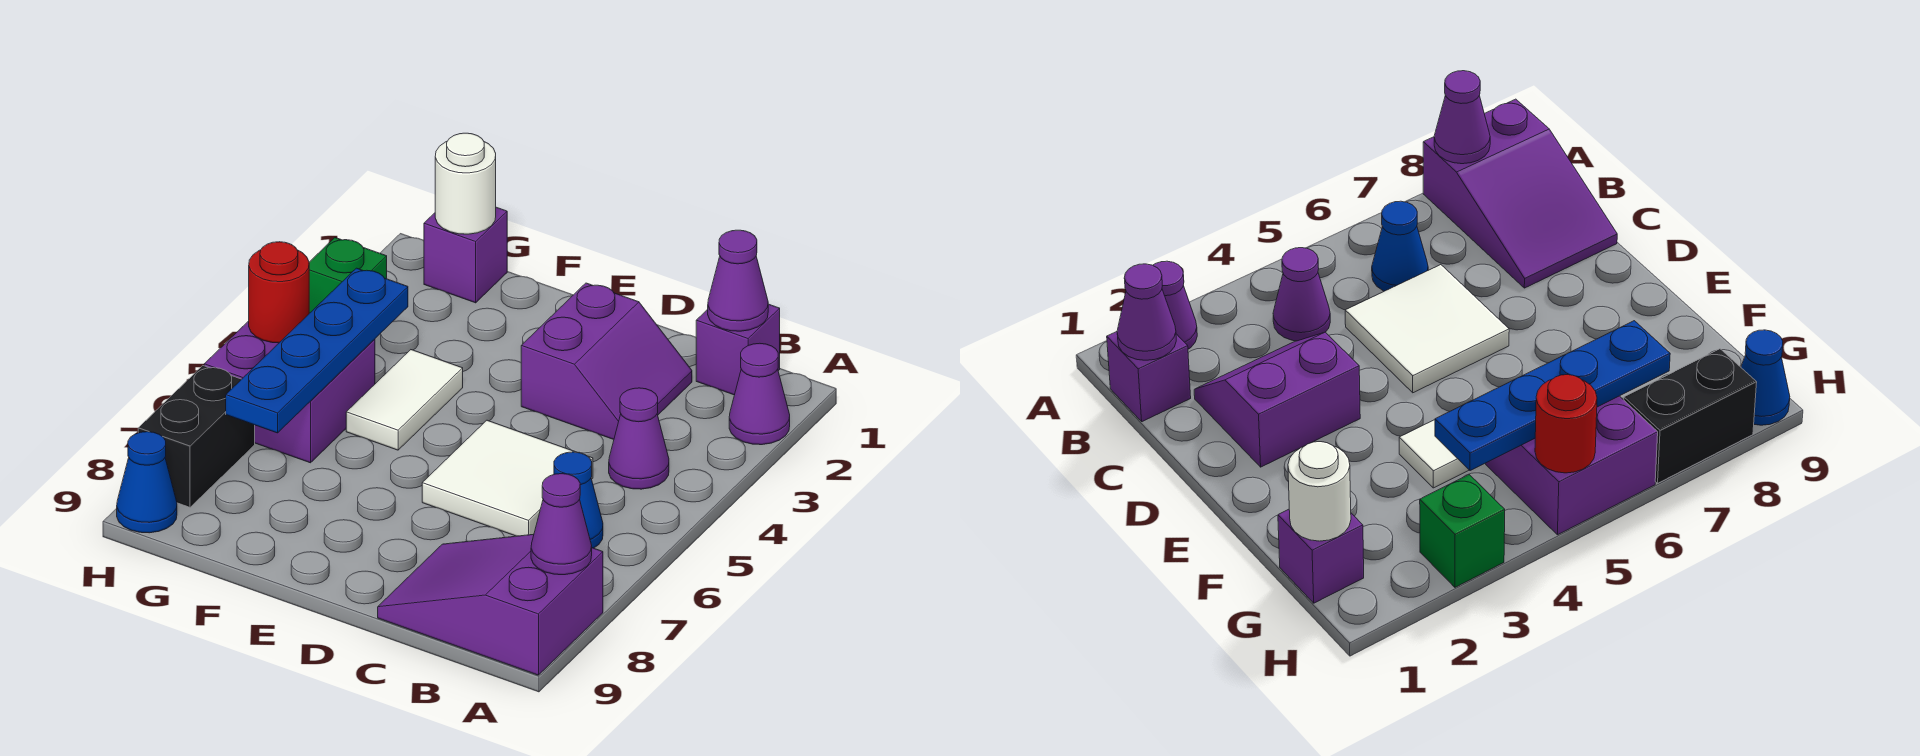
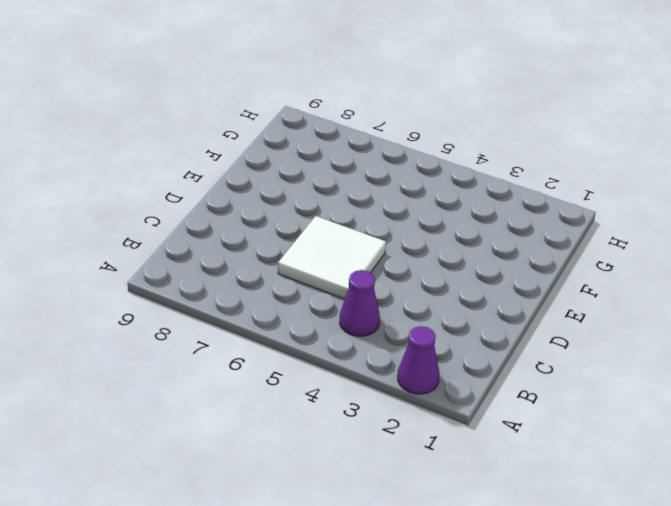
none -> purple 2x3 slope [378,534,603,675]
none -> purple 1x1 brick [696,304,780,395]
none -> blue 1x1 cone [554,452,603,548]

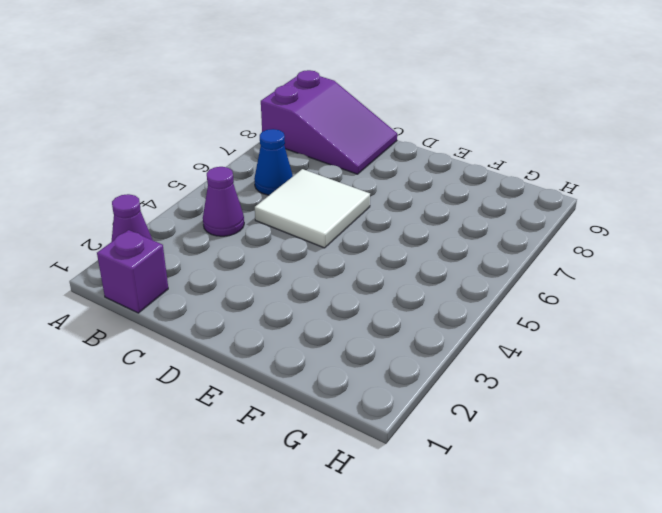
none -> purple 2x2 slope [521,283,692,439]
none -> white 1x2 tile [346,350,463,450]
none -> purple 1x1 brick [424,207,507,303]

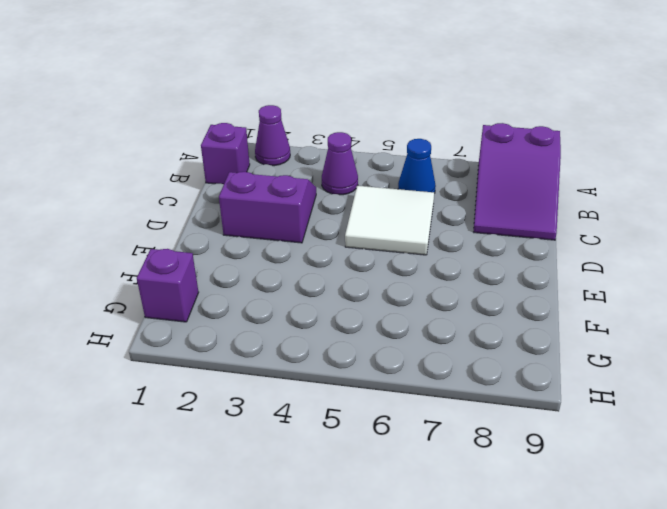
none -> white 1x2 tile [346,350,463,450]
none -> purple 2x2 brick [204,321,375,463]
none -> green 1x1 brick [309,238,387,313]

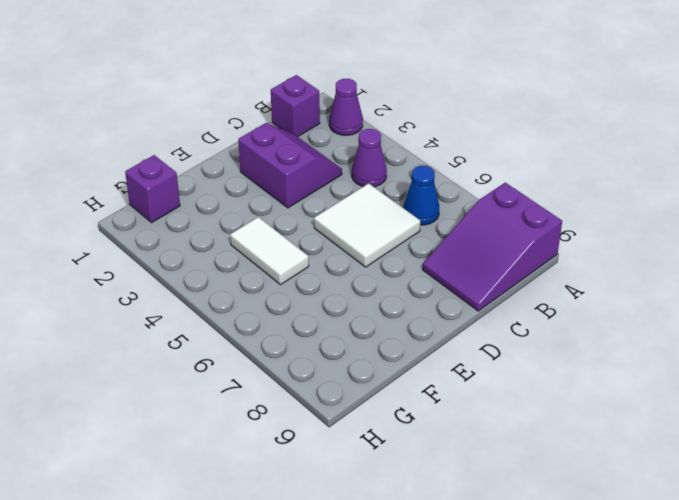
none -> purple 2x2 brick [204,321,375,463]
none -> green 1x1 brick [309,238,387,313]
none -> black 1x2 brick [138,366,255,507]

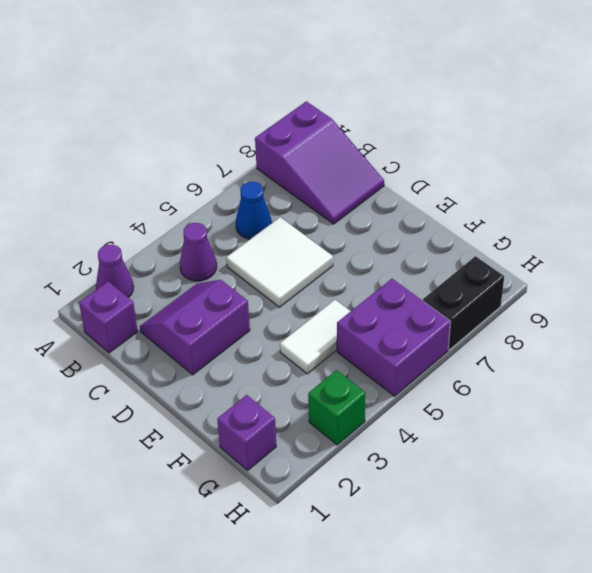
none -> blue 1x1 cone [117,432,177,533]
none -> purple 1x1 cone [531,474,592,575]
none -> purple 1x1 cone [708,230,768,331]

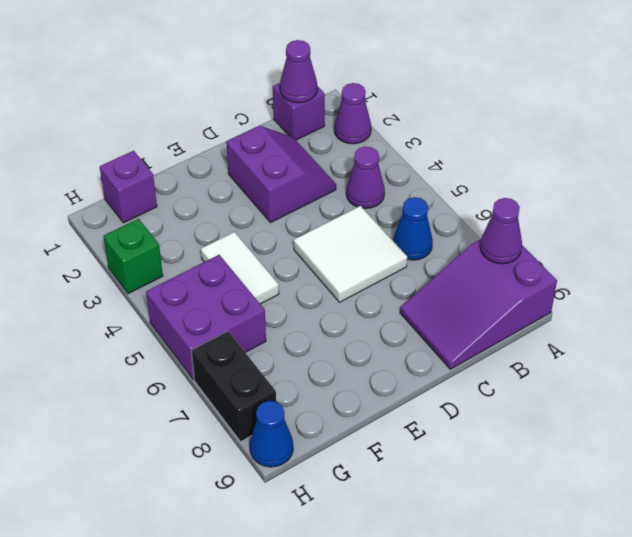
none -> white 1x1 round brick [435,133,496,234]
none -> blue 1x4 plate [226,268,408,433]
none -> red 1x1 round brick [249,242,309,343]

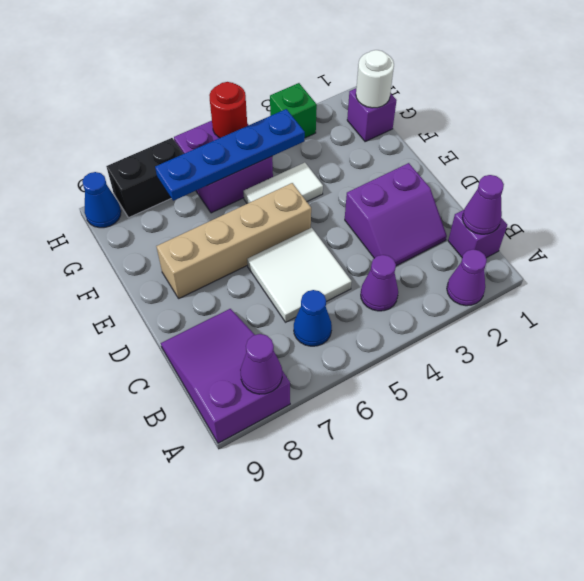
tan 1x4 brick [156,183,311,298] -> none

